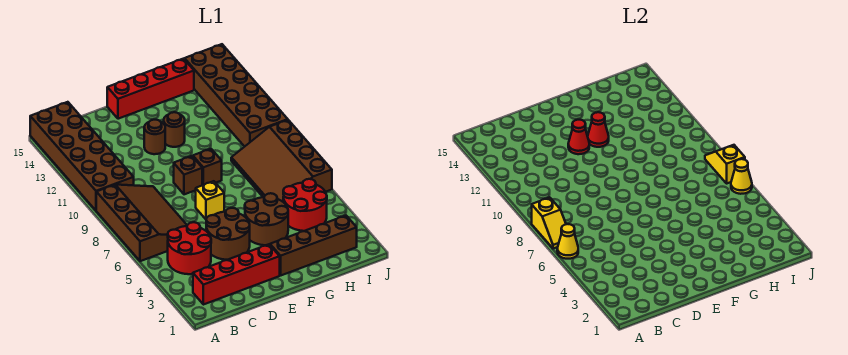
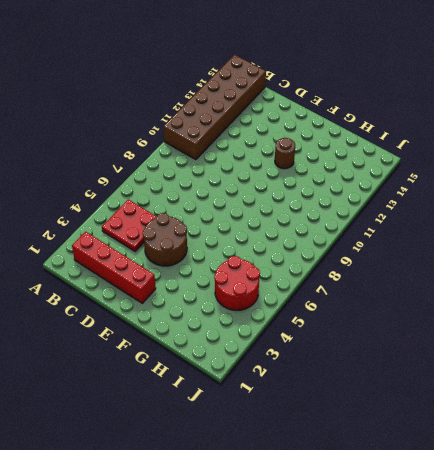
red 2x2 plate [102,199,157,251] -> red 2x2 round brick [168,222,211,274]
none -> brown 3x4 slope [96,185,187,261]
none -> yellow 1x1 brick [196,181,224,219]
none -> brown 1x1 brick [174,156,202,194]

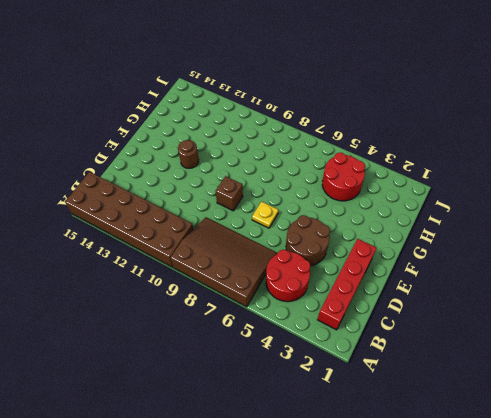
yellow 1x1 plate [252,202,278,228] -> yellow 1x1 brick [196,181,224,219]
none -> brown 1x1 round brick [144,120,165,154]
none -> red 1x4 brick [107,59,194,119]
none -> brown 1x4 brick [270,216,357,275]

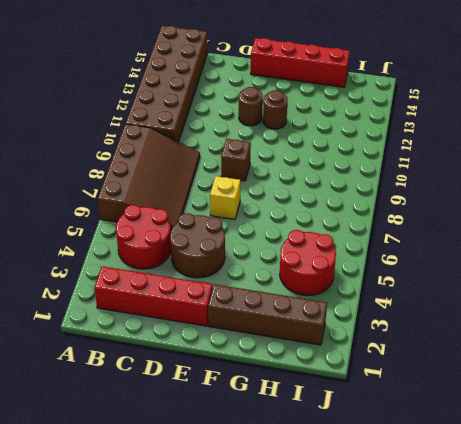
none -> brown 2x2 round brick [245,193,288,245]
none -> brown 1x1 brick [193,149,222,185]
none -> brown 3x4 slope [231,120,332,202]

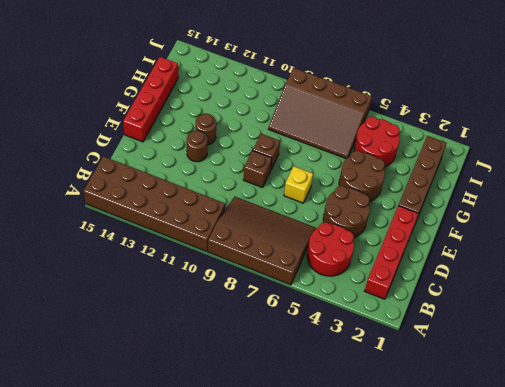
none -> brown 2x6 brick [185,44,288,147]
none -> yellow 1x1 cone [557,224,578,259]
none -> yellow 1x2 slope [532,197,566,249]

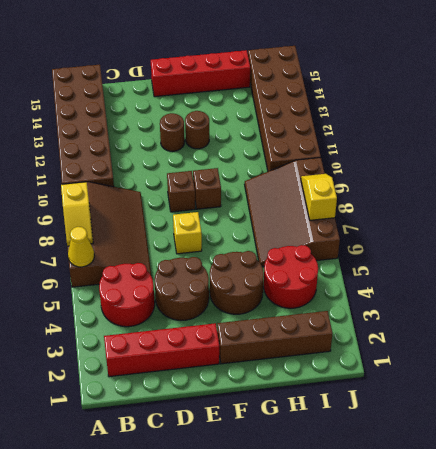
none -> red 1x1 cone [568,120,589,154]
none -> red 1x1 cone [588,112,609,147]
none -> yellow 1x1 cone [731,159,752,194]

